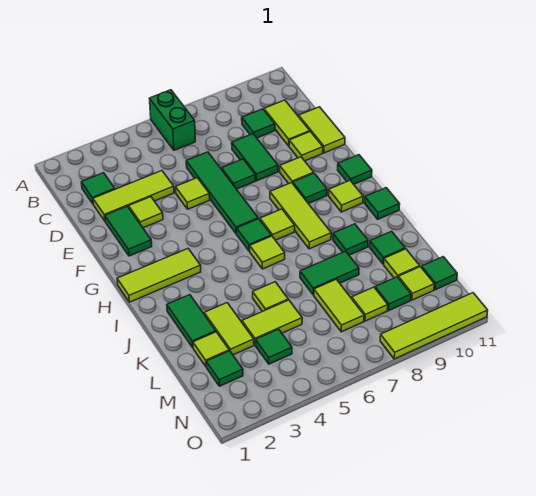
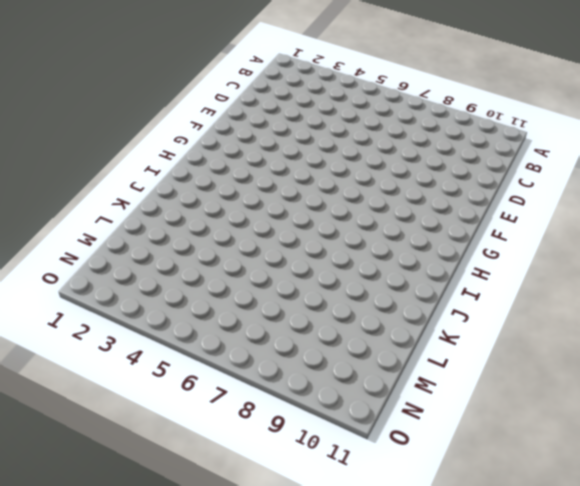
none -> green 1x2 brick [150,90,195,150]
none -> green 1x1 tile [81,173,115,204]
none -> green 1x1 tile [242,109,275,138]
none -> lime 1x2 tile [264,100,310,146]

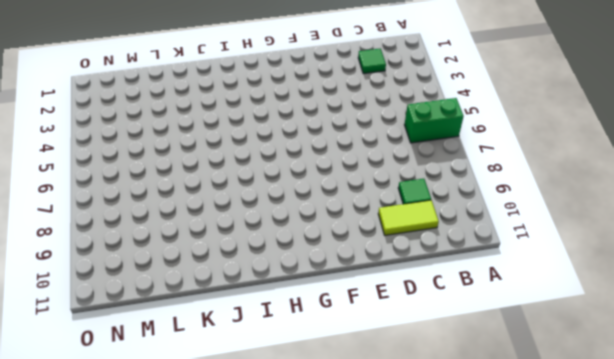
none -> lime 1x3 tile [93,171,174,221]
none -> green 1x4 tile [186,152,258,234]
none -> green 1x2 tile [232,134,278,181]
none -> lime 1x2 tile [299,107,345,153]

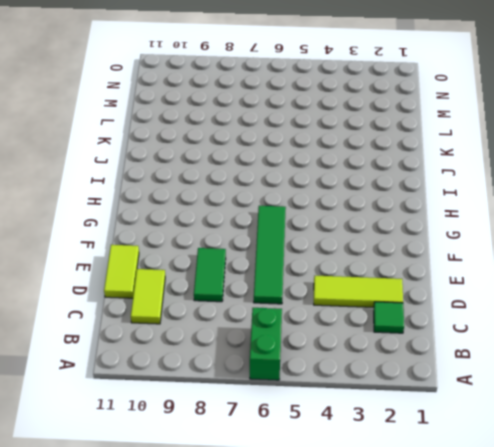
none -> green 1x1 tile [242,109,275,138]
none -> green 1x2 tile [105,206,152,256]
none -> lime 1x1 tile [129,197,163,228]
none -> lime 1x1 tile [176,178,210,209]

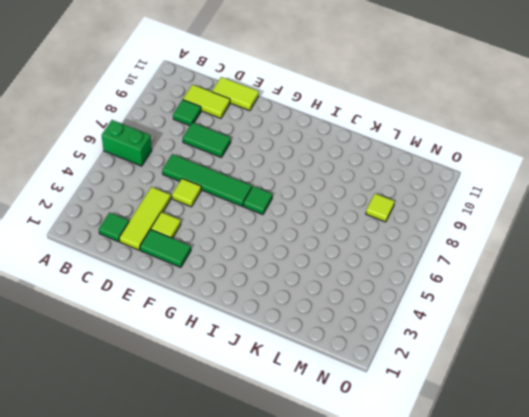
none -> green 1x1 tile [222,159,255,189]
none -> lime 1x1 tile [289,132,323,161]
none -> lime 1x1 tile [280,157,314,184]
none -> lime 1x3 tile [270,183,331,249]

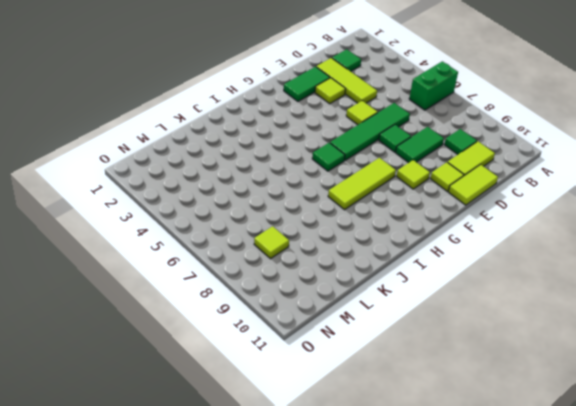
none -> green 1x1 tile [293,173,327,204]
none -> green 1x1 tile [338,155,372,184]
none -> lime 1x3 tile [117,249,201,302]
none -> lime 1x1 tile [260,209,295,240]

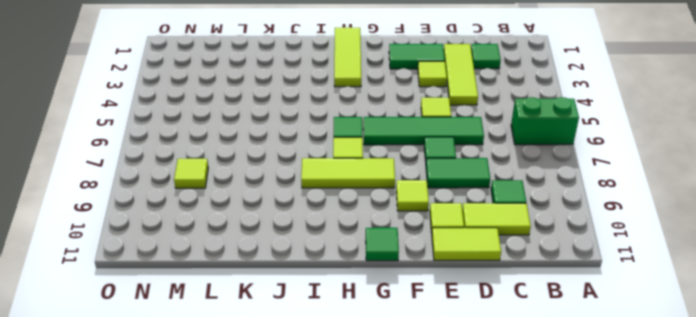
none -> green 1x1 tile [293,173,327,204]
none -> lime 1x1 tile [329,181,363,212]
none -> lime 1x1 tile [250,236,285,269]
none -> green 1x1 tile [365,188,400,219]

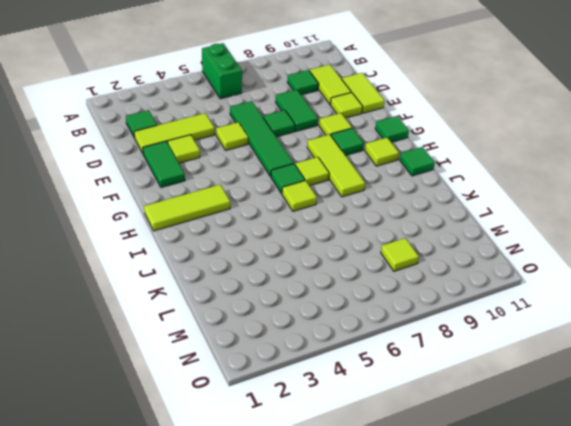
none -> green 1x2 tile [167,295,216,347]
none -> green 1x1 tile [333,224,368,255]
none -> lime 1x2 tile [204,303,254,355]
none -> lime 1x1 tile [253,282,288,312]

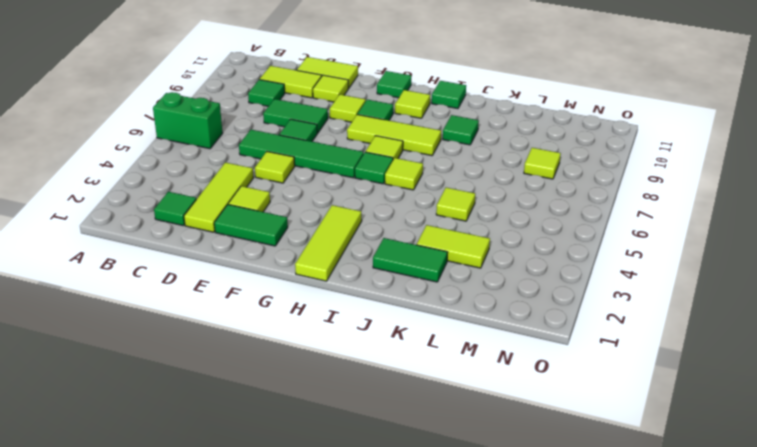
none -> green 1x2 tile [300,251,359,295]
none -> green 1x1 tile [370,231,405,264]
none -> lime 1x1 tile [193,332,229,367]
none -> lime 1x2 tile [242,300,302,345]

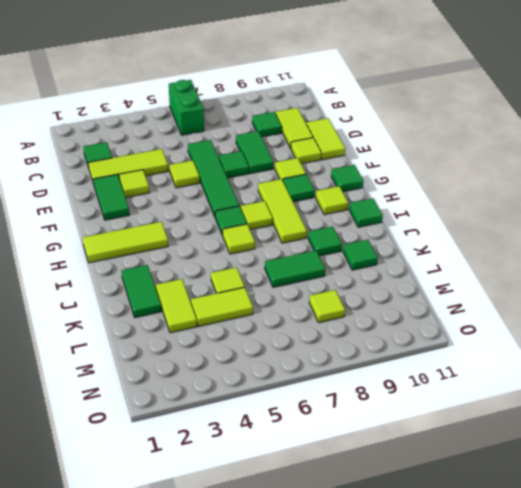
none -> lime 1x1 tile [193,332,229,367]
none -> lime 1x2 tile [314,279,364,332]
none -> lime 1x1 tile [384,249,420,278]
none -> green 1x1 tile [206,351,243,386]

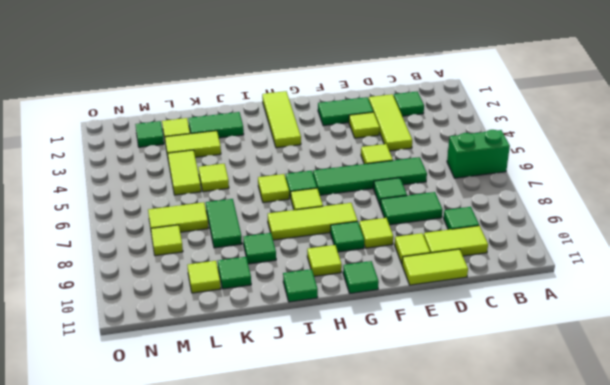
none -> green 1x1 tile [256,329,292,364]
none -> green 1x1 tile [375,277,411,311]
none -> lime 1x1 tile [398,267,434,300]
none -> green 1x1 tile [421,257,457,290]

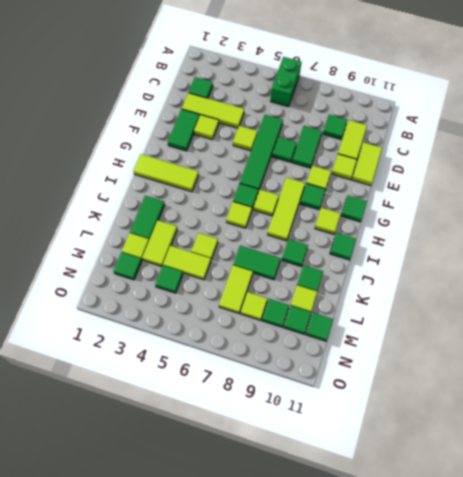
green 1x1 tile [284,306,311,334] -> lime 1x1 tile [398,267,434,300]
none -> lime 1x4 tile [380,293,488,359]

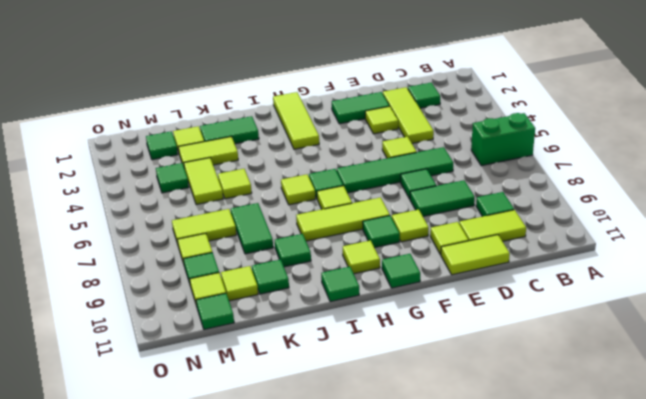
none -> lime 1x4 tile [380,293,488,359]

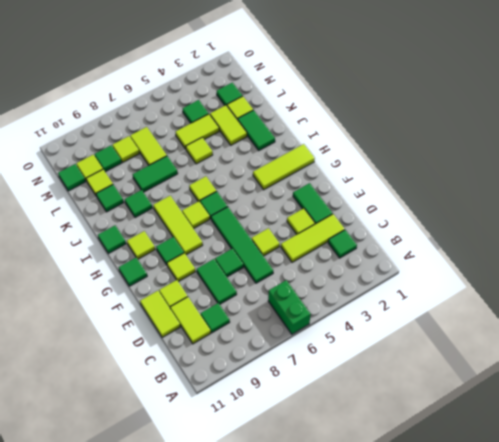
none -> lime 1x4 tile [380,293,488,359]

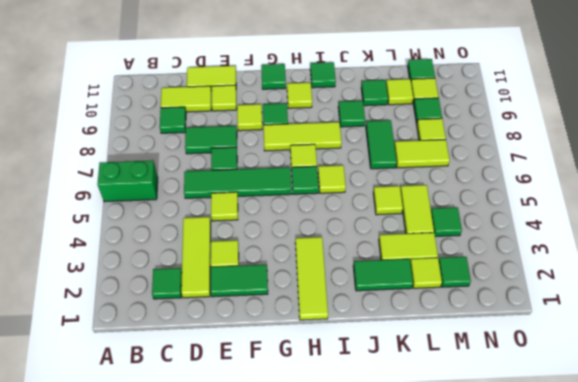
none -> lime 1x4 tile [380,293,488,359]

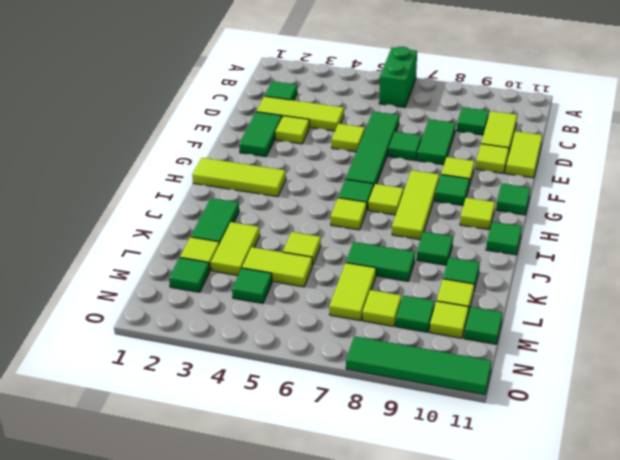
green 1x4 tile [346,336,492,395] -> lime 1x4 tile [380,293,488,359]

